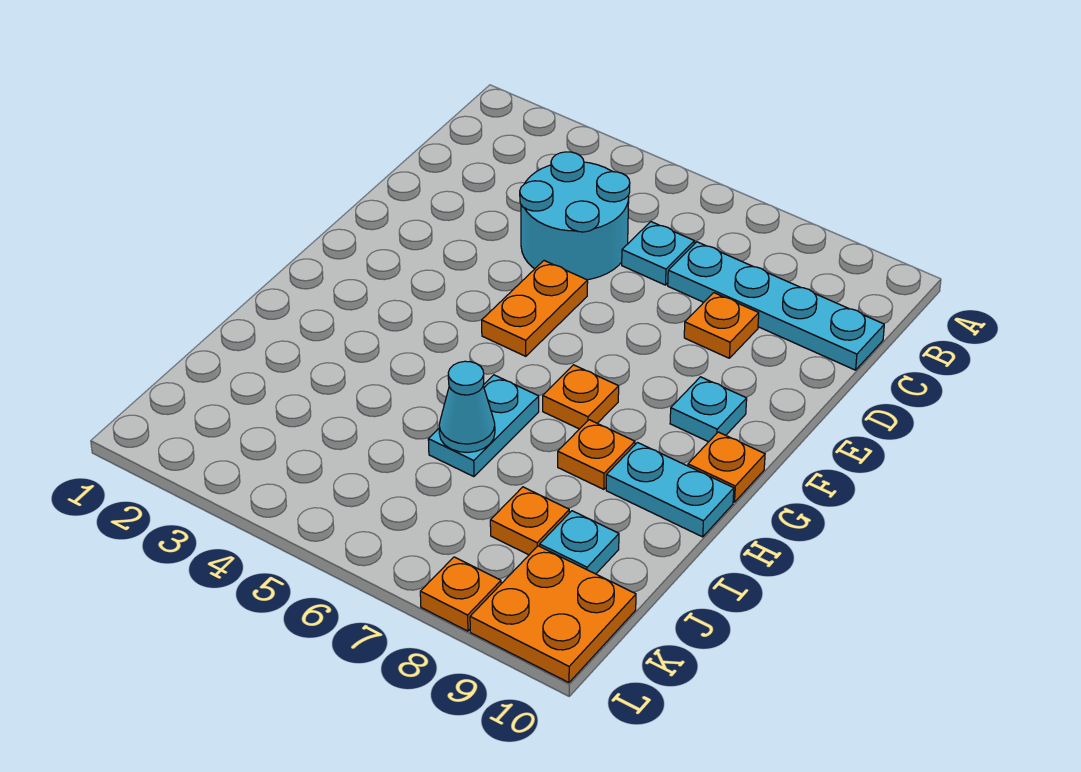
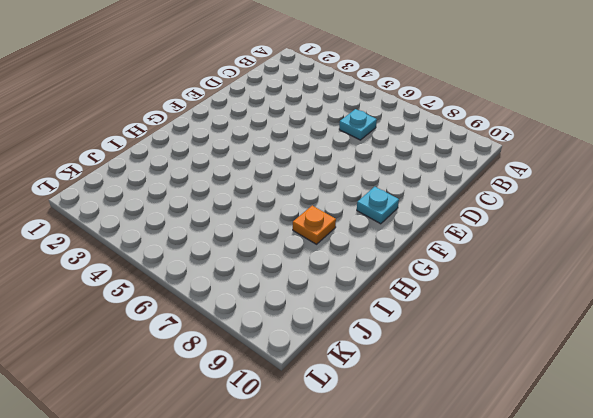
none -> cyan 2x2 round brick [520,152,630,280]
none -> cyan 1x4 plate [668,242,884,370]
none -> orange 1x1 plate [684,293,759,358]

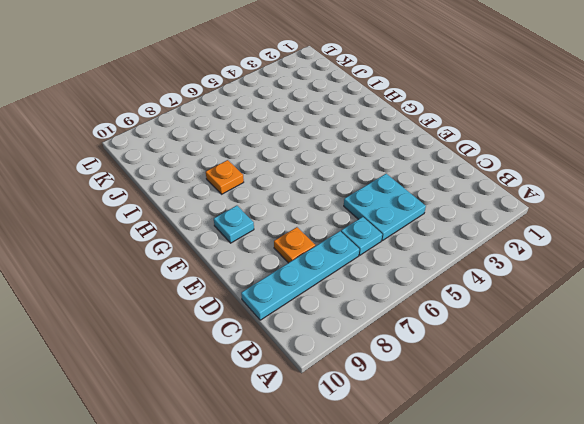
cyan 2x2 plate [344,174,426,241] -> cyan 2x2 round brick [520,152,630,280]
none -> orange 1x2 plate [482,261,588,356]
none -> orange 1x1 plate [543,365,619,429]
none -> orange 1x1 plate [688,432,765,502]

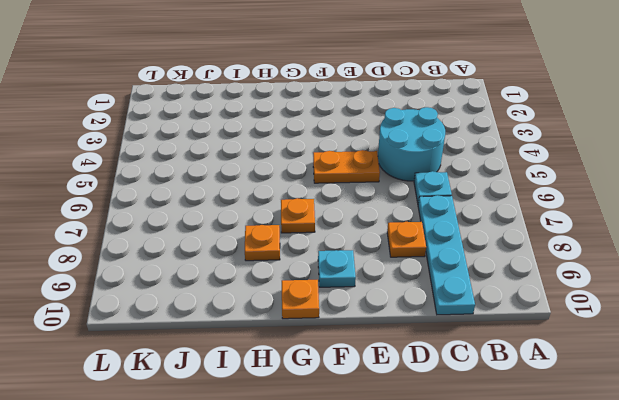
none -> cyan 1x2 plate [428,375,539,477]
none -> cyan 1x2 plate [606,443,734,537]
none -> orange 1x1 plate [490,487,569,555]

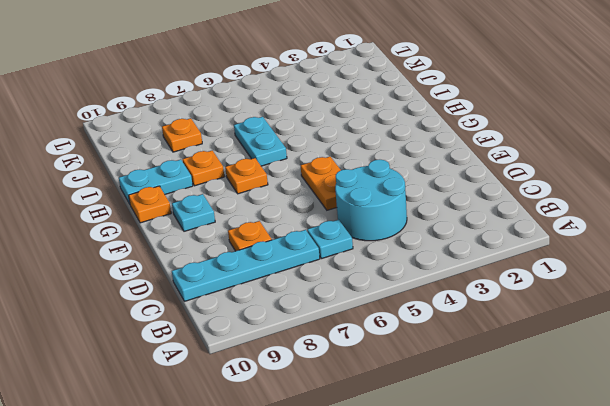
none -> cyan 1x1 plate [540,511,619,574]
none -> orange 2x2 plate [470,546,636,683]
none -> orange 1x1 plate [420,557,501,631]

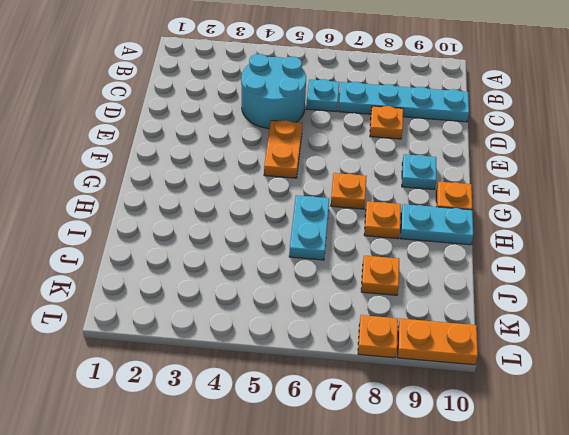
orange 1x2 plate [398,319,478,365] -> orange 2x2 plate [470,546,636,683]
none -> cyan 1x1 plate [540,511,619,574]
none -> cyan 1x1 cone [439,361,495,452]

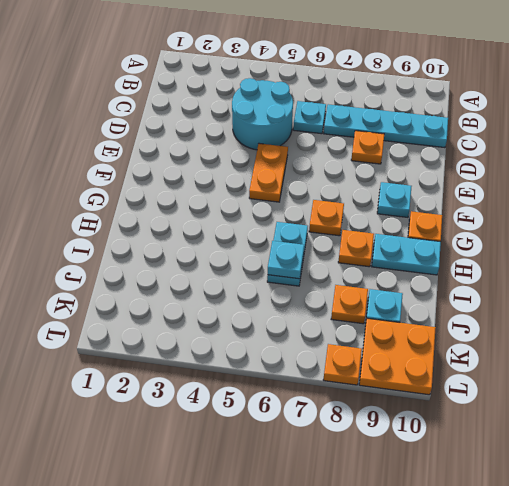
cyan 1x1 plate [268,241,304,279] -> cyan 1x1 cone [439,361,495,452]

